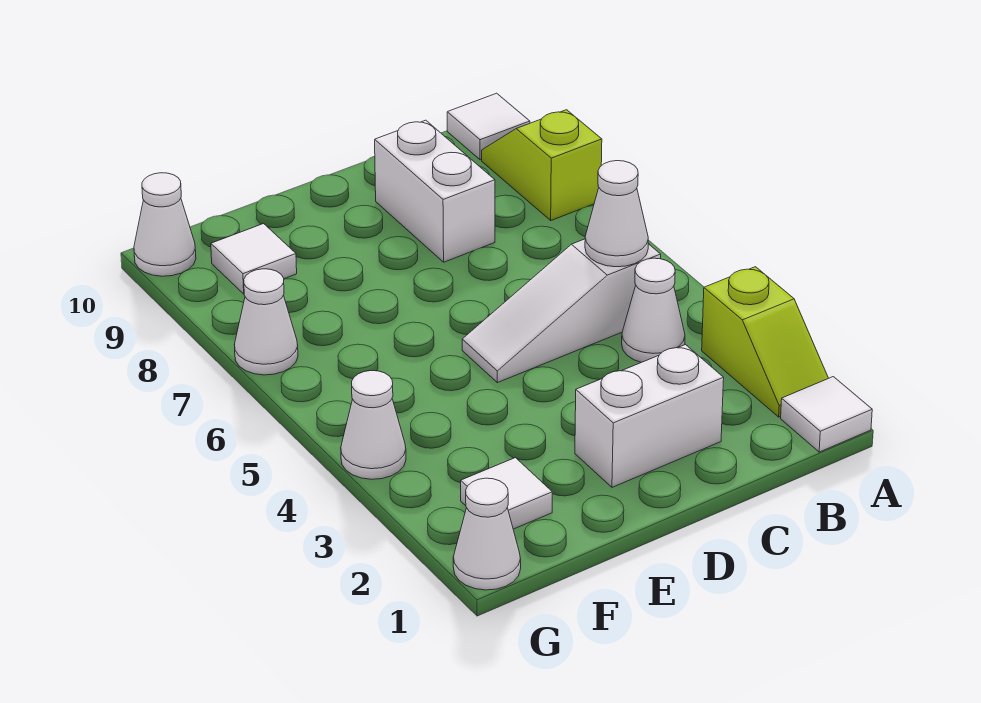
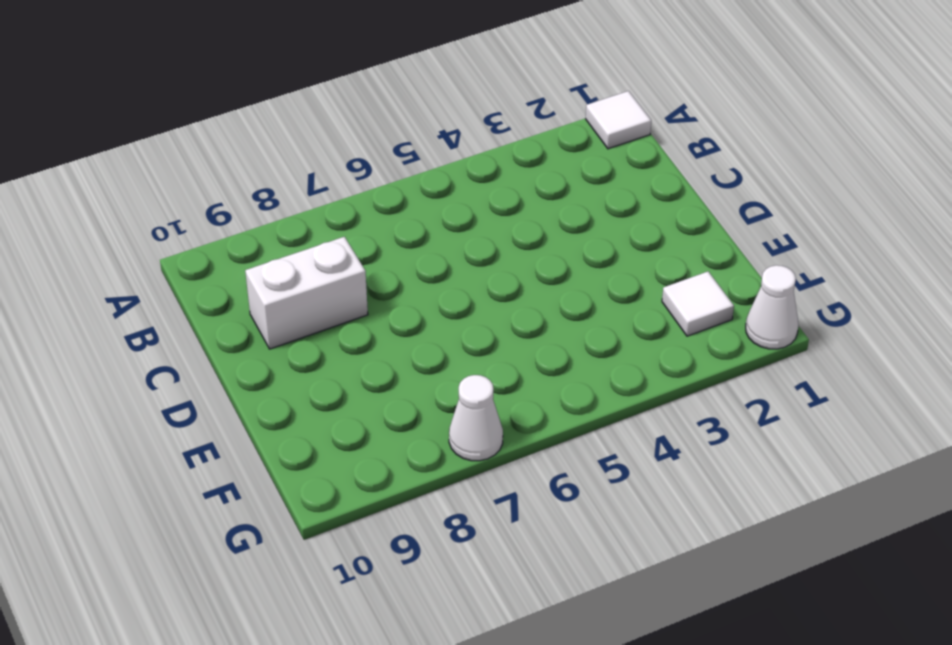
none -> lime 1x2 slope [702,267,828,417]
none -> lime 1x2 slope [482,110,602,220]
none -> white 1x1 tile [447,93,530,160]

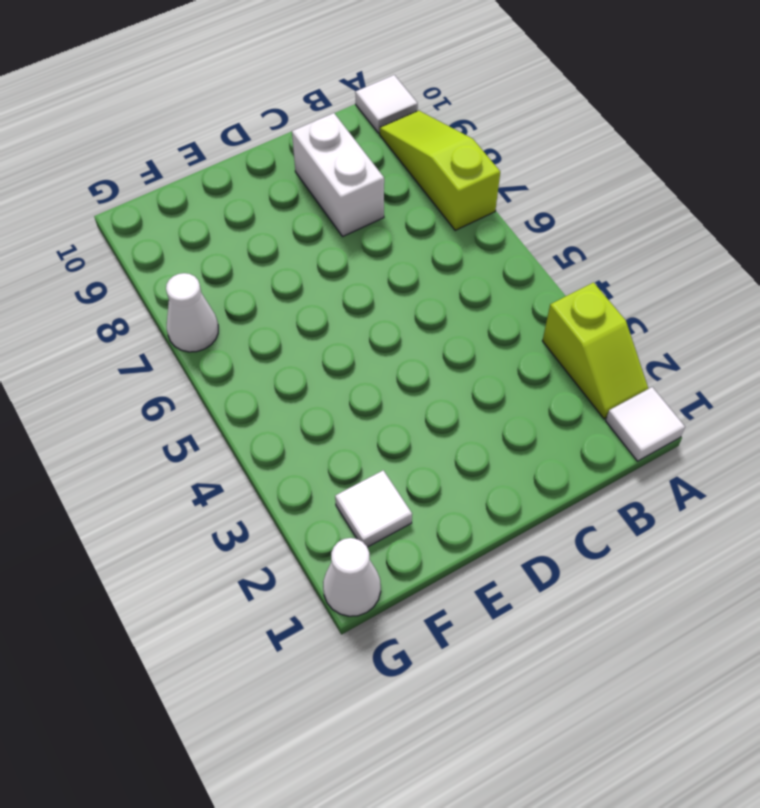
lime 1x3 slope [380,110,500,230] -> lime 1x2 slope [482,110,602,220]
none -> white 1x1 cone [622,258,685,362]
none -> white 1x3 slope [462,239,661,383]
none -> white 1x2 brick [575,345,724,487]

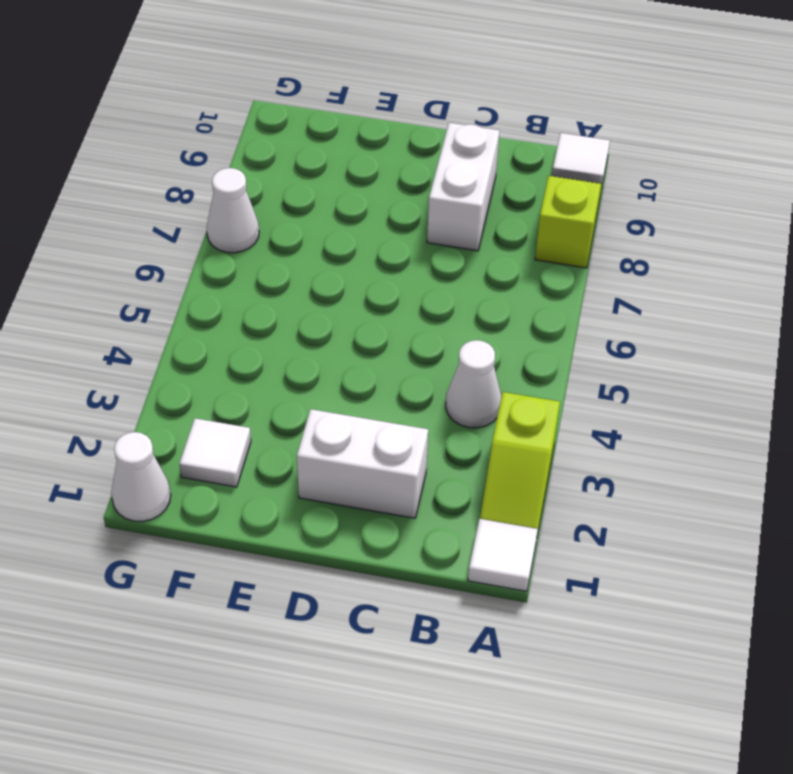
none -> white 1x3 slope [462,239,661,383]
none -> white 1x1 tile [211,224,297,294]
none -> white 1x1 cone [341,371,406,479]

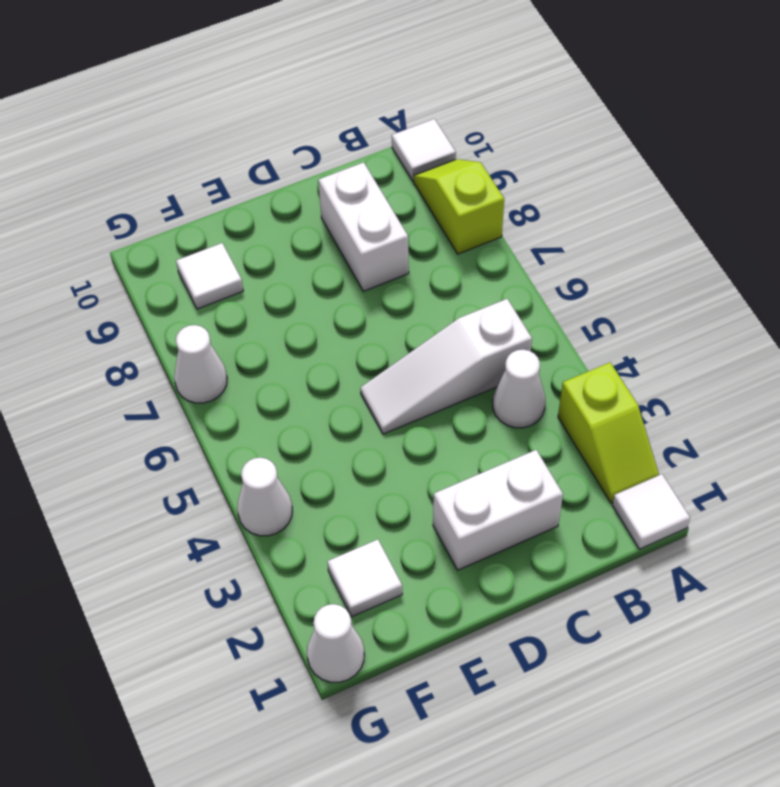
none -> white 1x1 cone [134,173,196,276]
none -> white 1x1 cone [585,161,648,267]

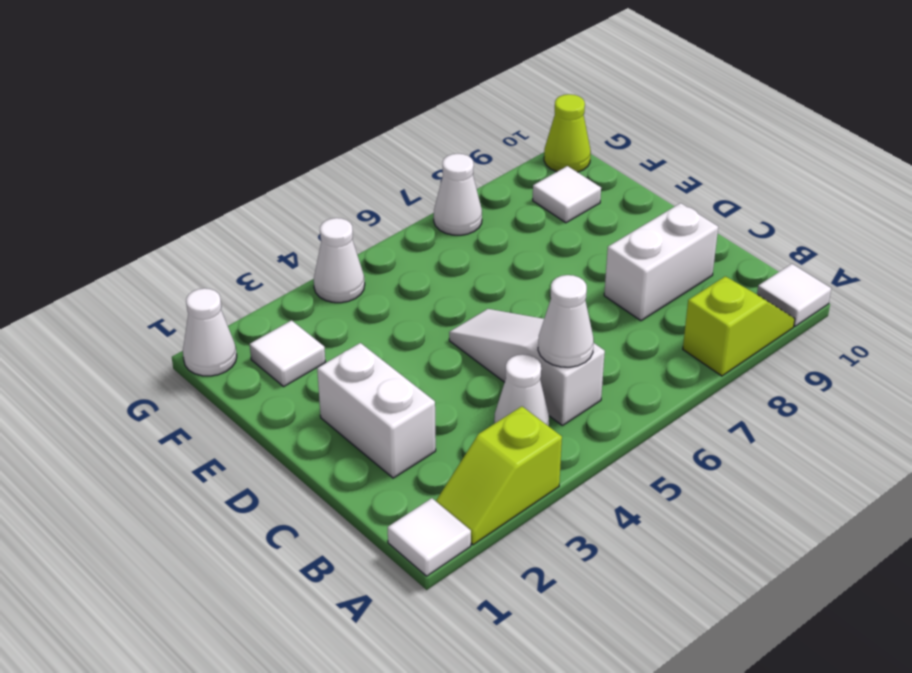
lime 1x1 cone [544,94,591,172] -> white 1x1 cone [134,173,196,276]

